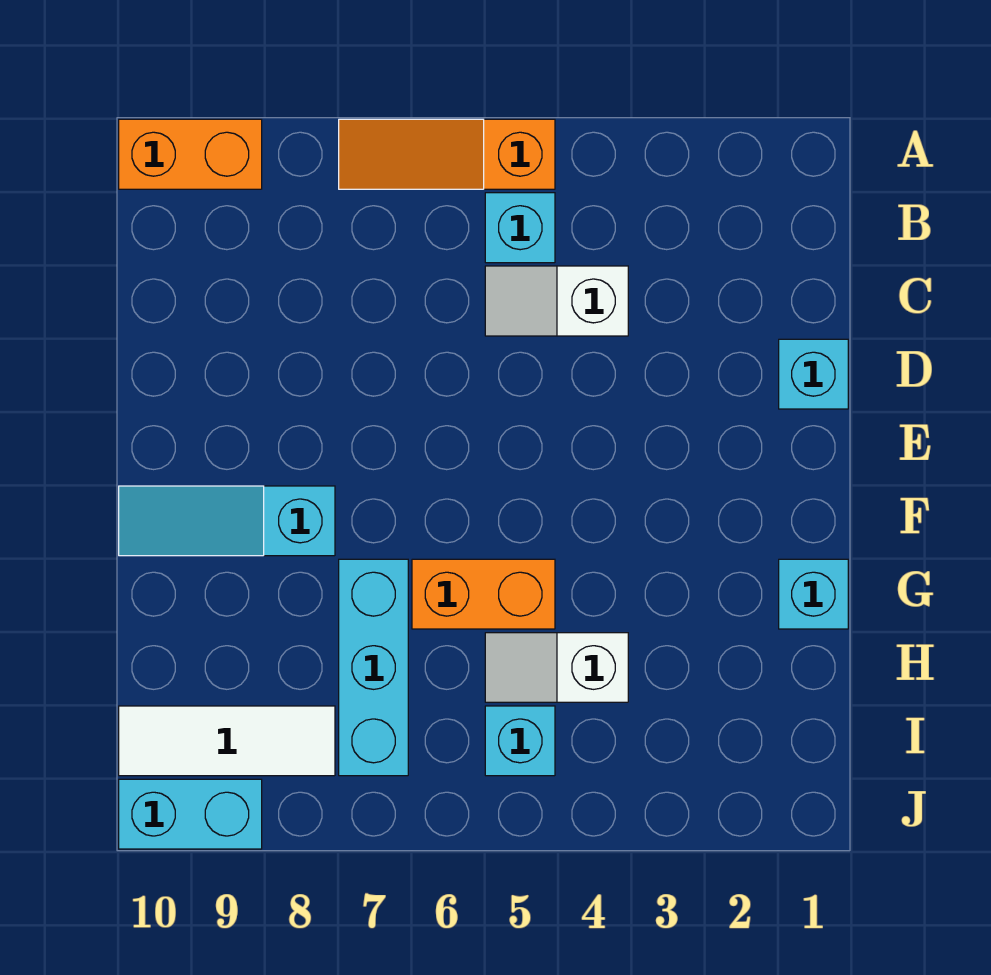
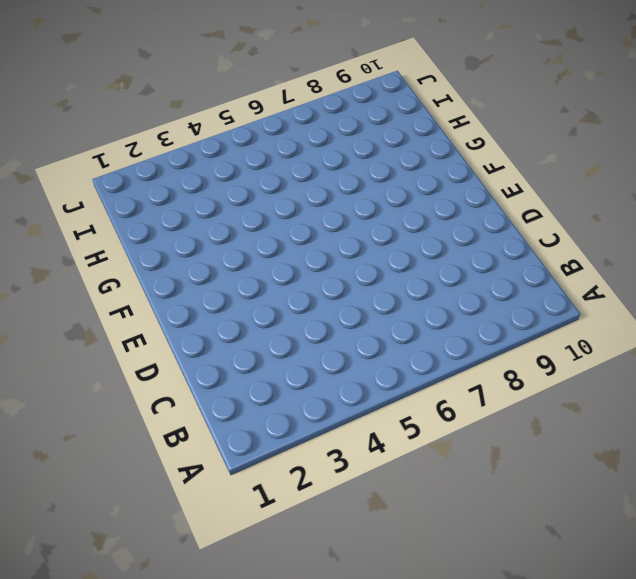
none -> orange 1x3 slope [339,119,555,189]
none -> orange 1x2 brick [119,119,262,189]
none -> cyan 1x1 brick [485,193,555,263]

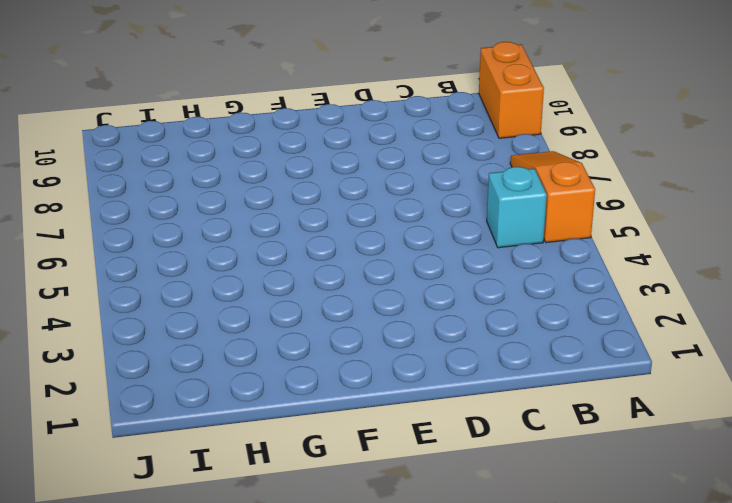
none -> white 1x2 slope [485,266,628,336]
none -> cyan 1x1 brick [779,339,848,409]
none -> cyan 1x3 slope [119,486,335,556]

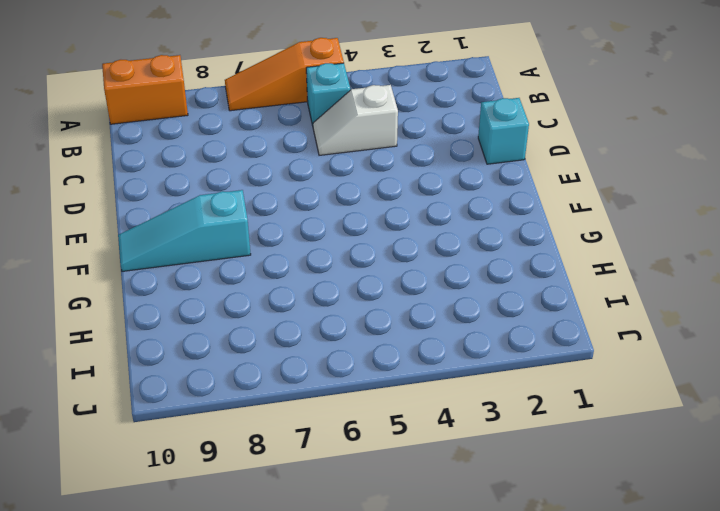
none -> cyan 1x1 brick [779,559,848,629]
none -> orange 1x2 brick [412,559,555,629]
none -> cyan 1x3 brick [339,559,408,776]

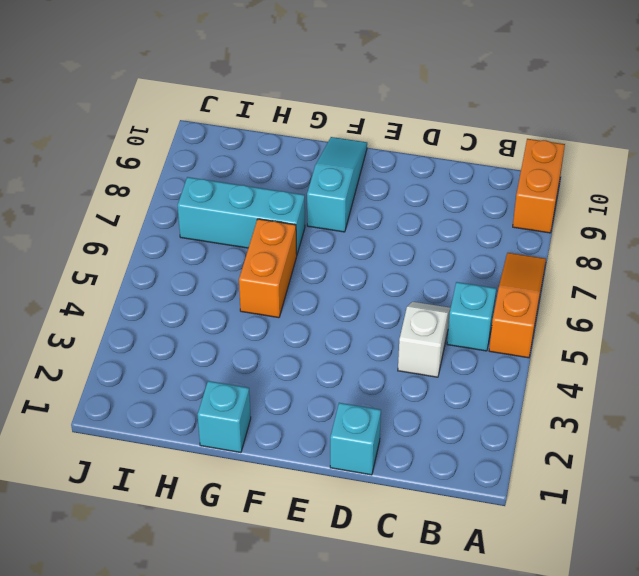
none -> white 1x2 slope [485,633,628,702]
none -> cyan 1x1 brick [485,706,555,776]
none -> white 1x3 tile [119,706,335,776]

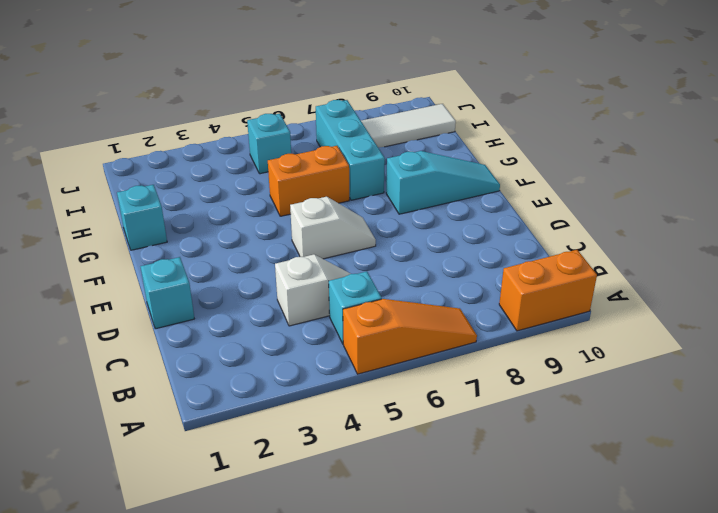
white 1x2 slope [290,197,376,259] -> white 1x2 slope moved to [485,633,628,702]
none -> cyan 1x2 brick [119,779,262,849]

